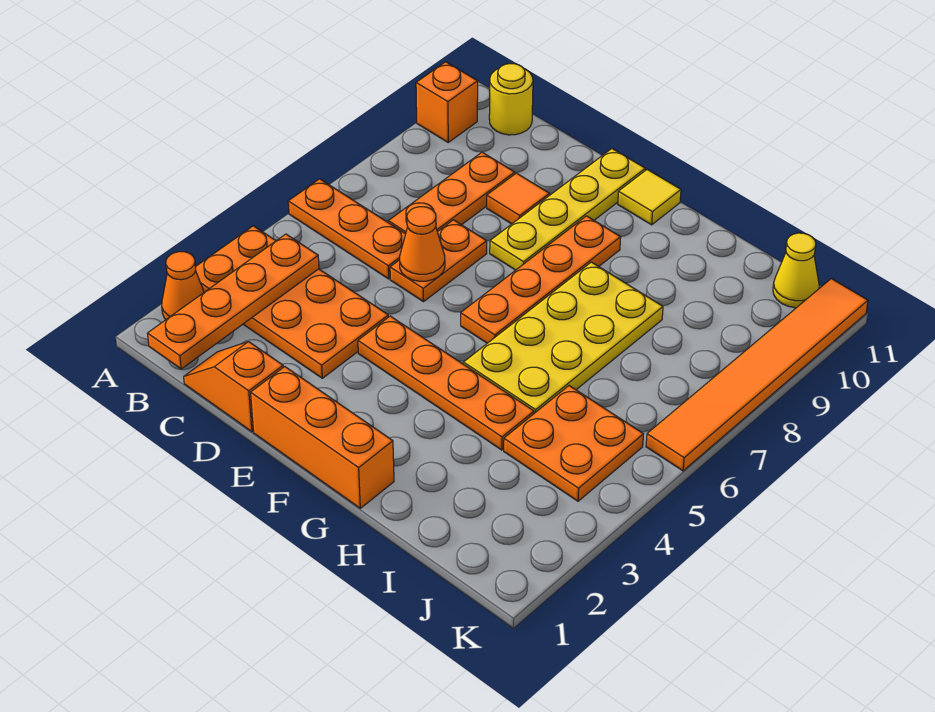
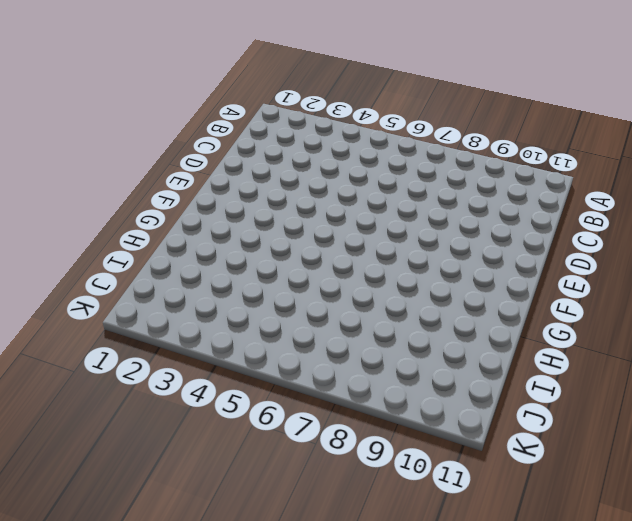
none -> orange 1x1 cone [162,252,204,319]
none -> orange 2x4 plate [196,226,388,378]
none -> orange 1x3 plate [288,179,406,279]

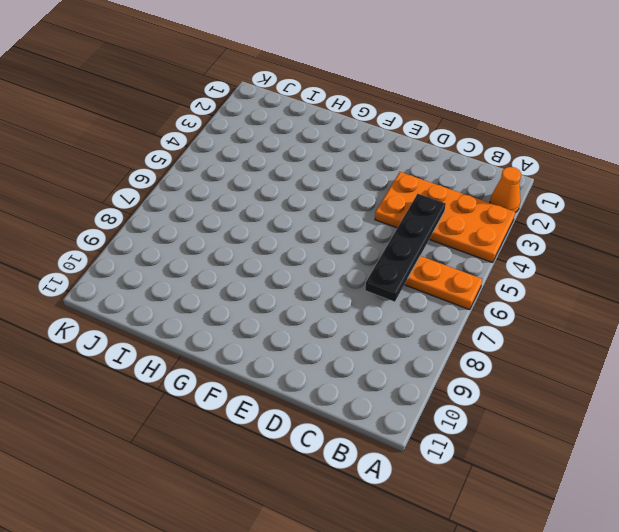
black 1x4 plate [365,194,446,302] -> none
none -> orange 1x1 brick [416,62,478,142]
none -> yellow 1x1 round brick [489,64,533,135]
none -> orange 1x2 slope [184,342,283,432]

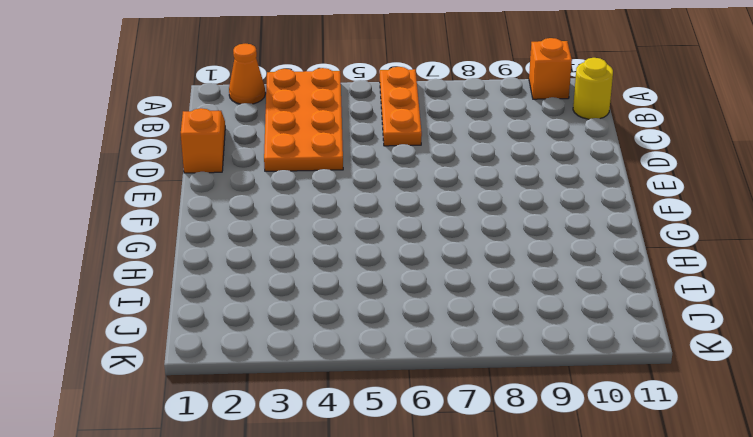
none -> orange 1x3 plate [388,152,515,234]
none -> orange 1x2 plate [390,220,487,302]
none -> orange 1x1 tile [487,173,549,224]

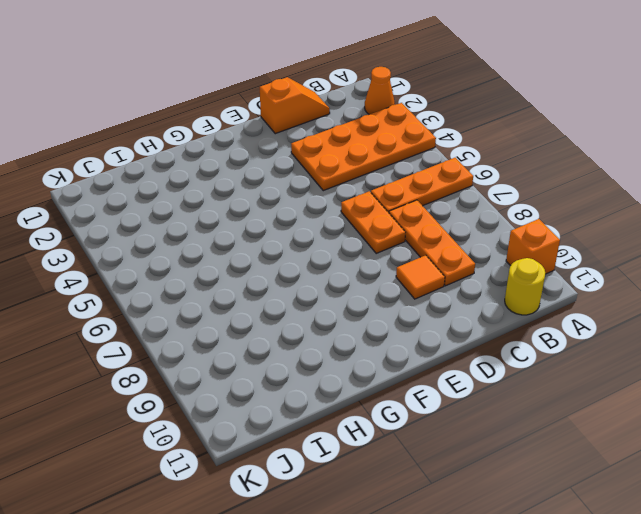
none -> orange 1x3 brick [251,367,394,508]
none -> orange 1x4 plate [358,316,534,450]
none -> yellow 1x4 plate [490,149,645,270]

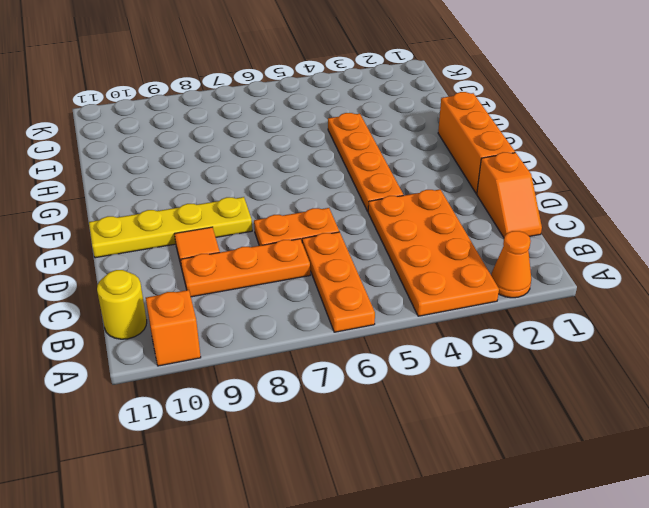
none -> orange 1x4 plate [461,216,621,343]
none -> yellow 1x1 tile [618,170,681,225]
none -> yellow 2x4 plate [463,262,663,413]

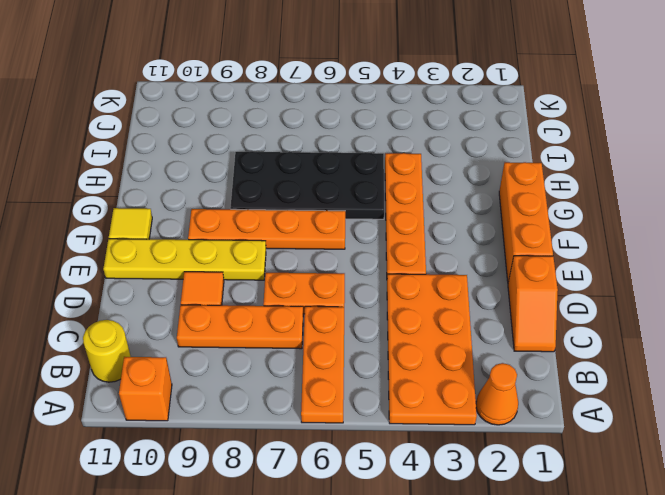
black 2x4 plate [230,151,384,219] -> yellow 2x4 plate [463,262,663,413]
none -> orange 2x2 plate [504,386,643,501]
none -> yellow 1x1 cone [773,233,819,308]
none -> orange 1x6 tile [646,279,868,471]

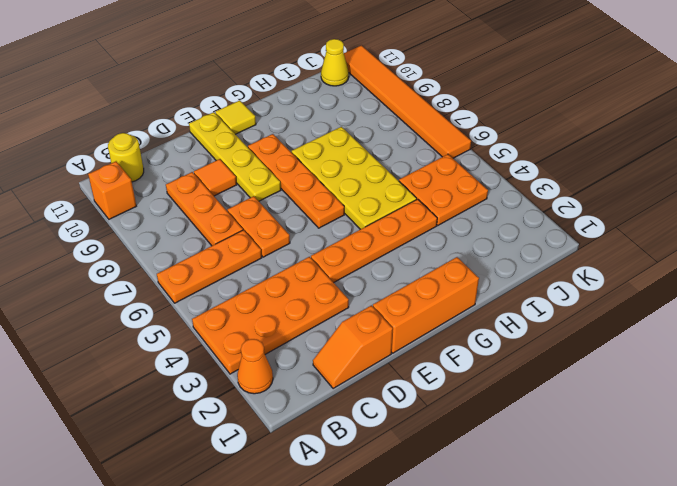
none -> orange 1x4 plate [147,234,319,369]
none -> orange 1x1 cone [400,207,445,281]

